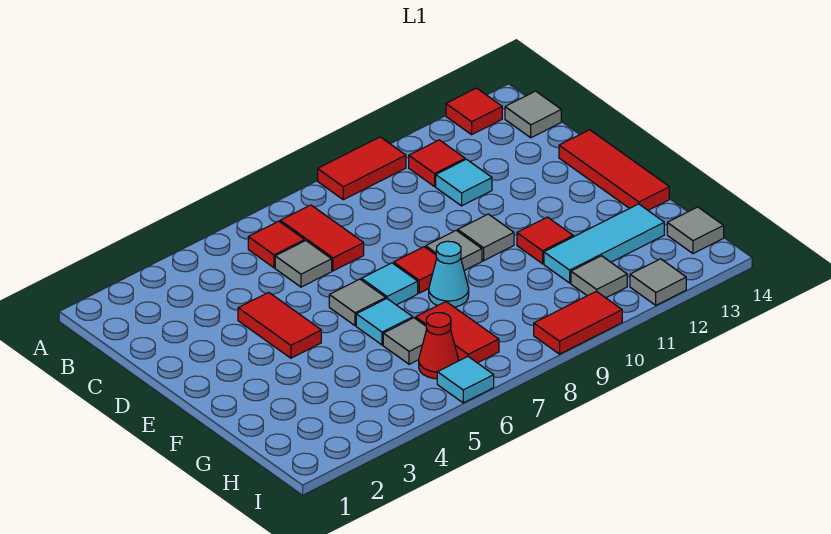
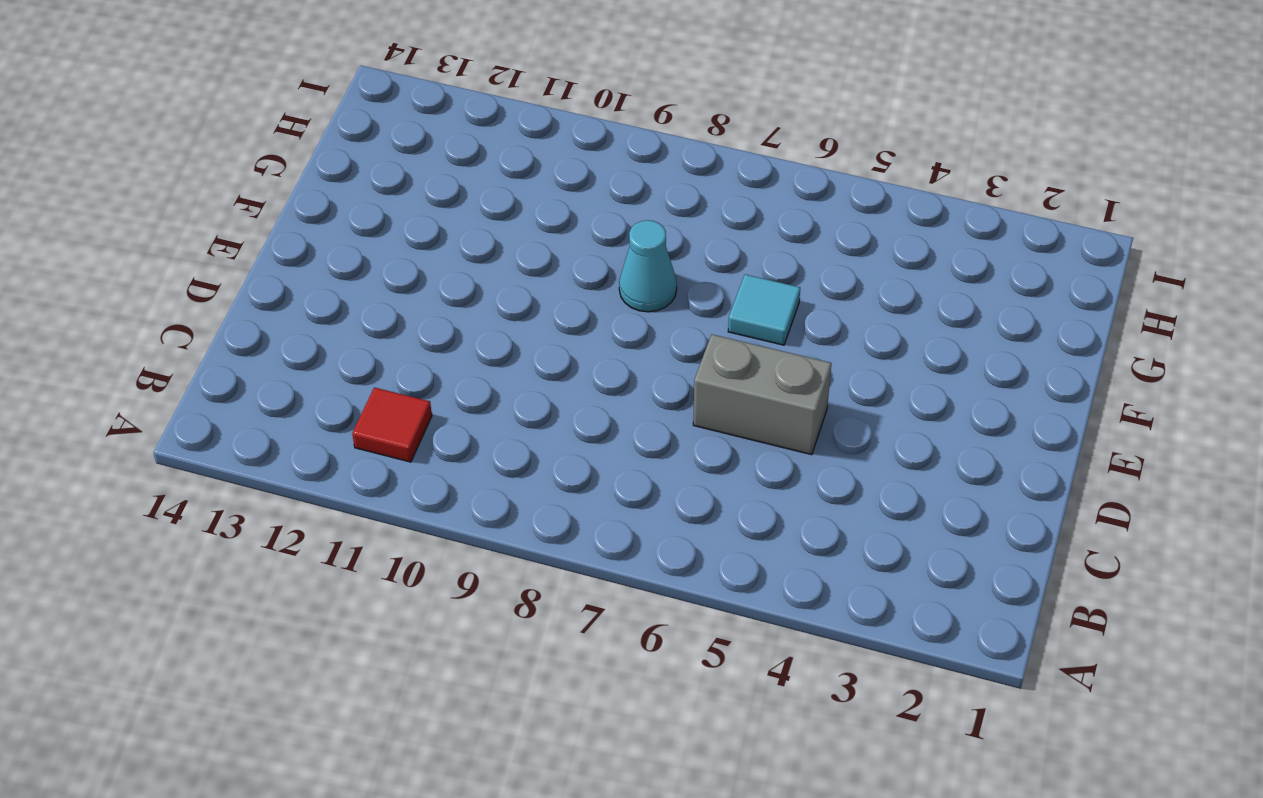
grey 1x2 brick [693,334,831,455] -> none
none -> red 1x2 tile [318,137,406,200]
none -> red 1x1 tile [446,88,502,135]
none -> red 1x1 tile [248,221,305,268]

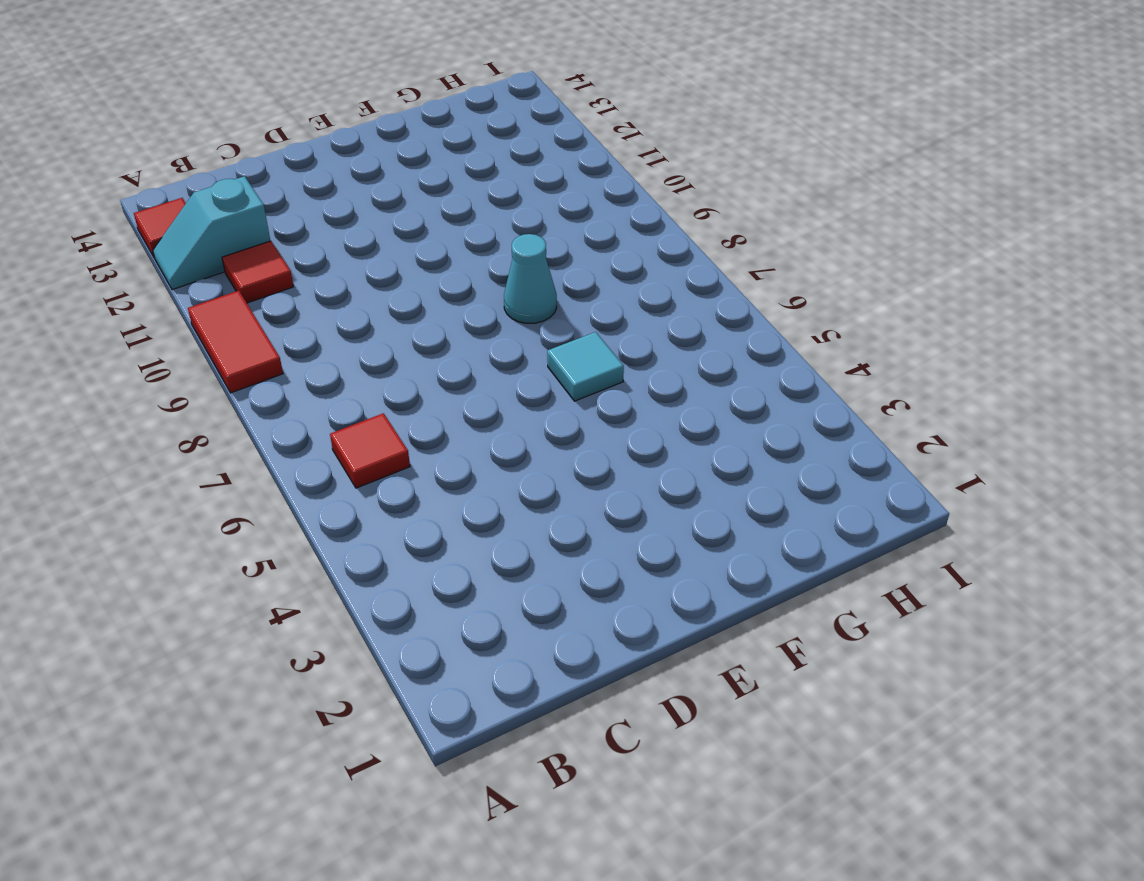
cyan 1x2 slope [153,176,270,290] -> none
none -> red 1x2 tile [280,205,364,271]
none -> grey 1x1 tile [505,91,561,138]
none -> grey 1x1 tile [275,241,332,287]

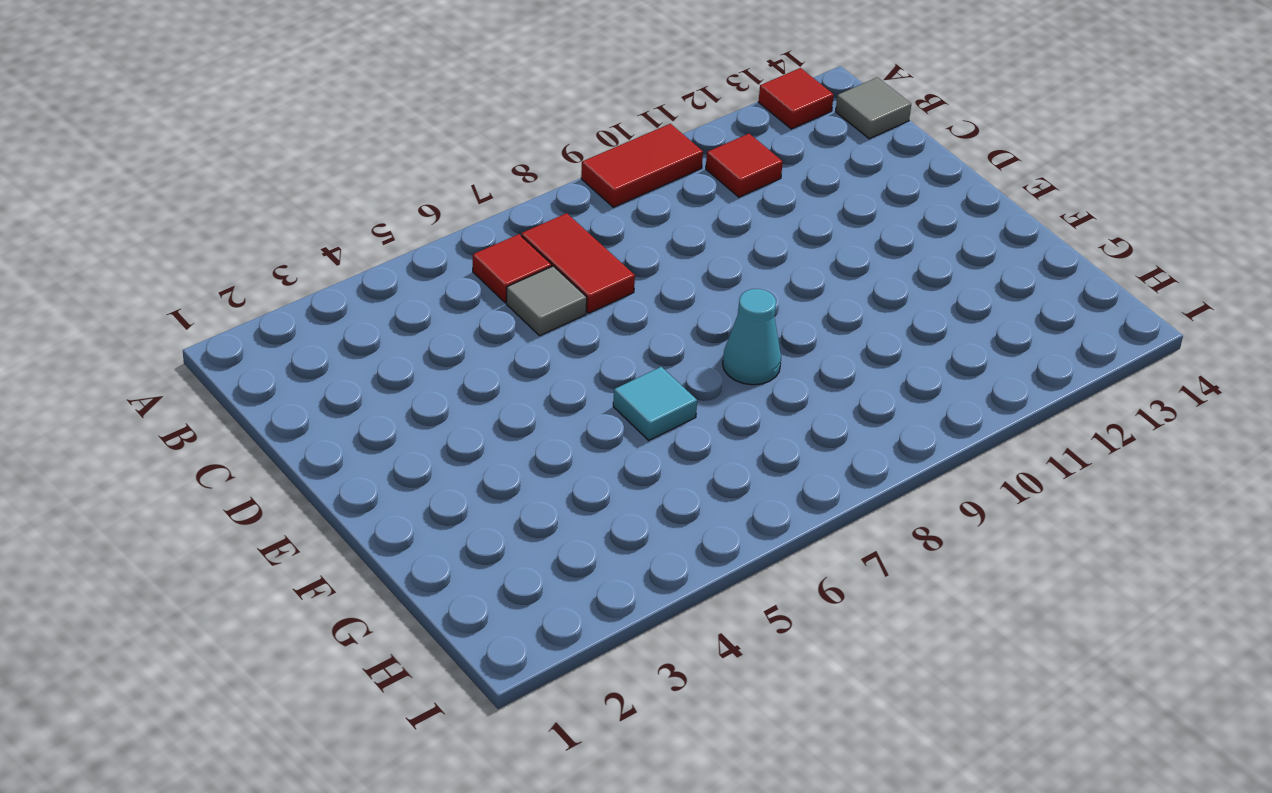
none -> cyan 1x1 tile [436,159,492,206]
none -> red 1x2 tile [238,292,321,358]
none -> red 1x3 tile [559,130,669,210]

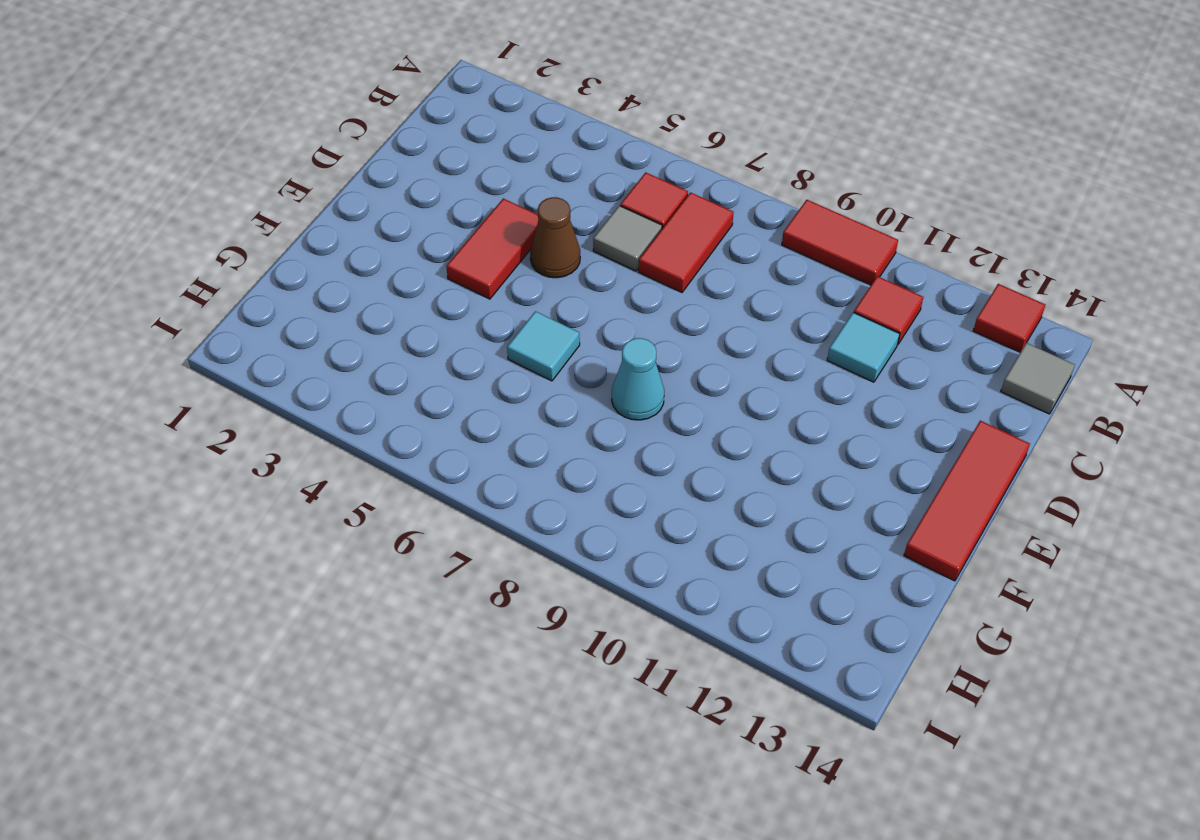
brown 1x1 cone [530,197,580,278] -> none
none -> grey 1x1 tile [329,279,386,326]
none -> cyan 1x1 tile [361,263,418,305]
none -> red 1x1 tile [394,247,437,293]

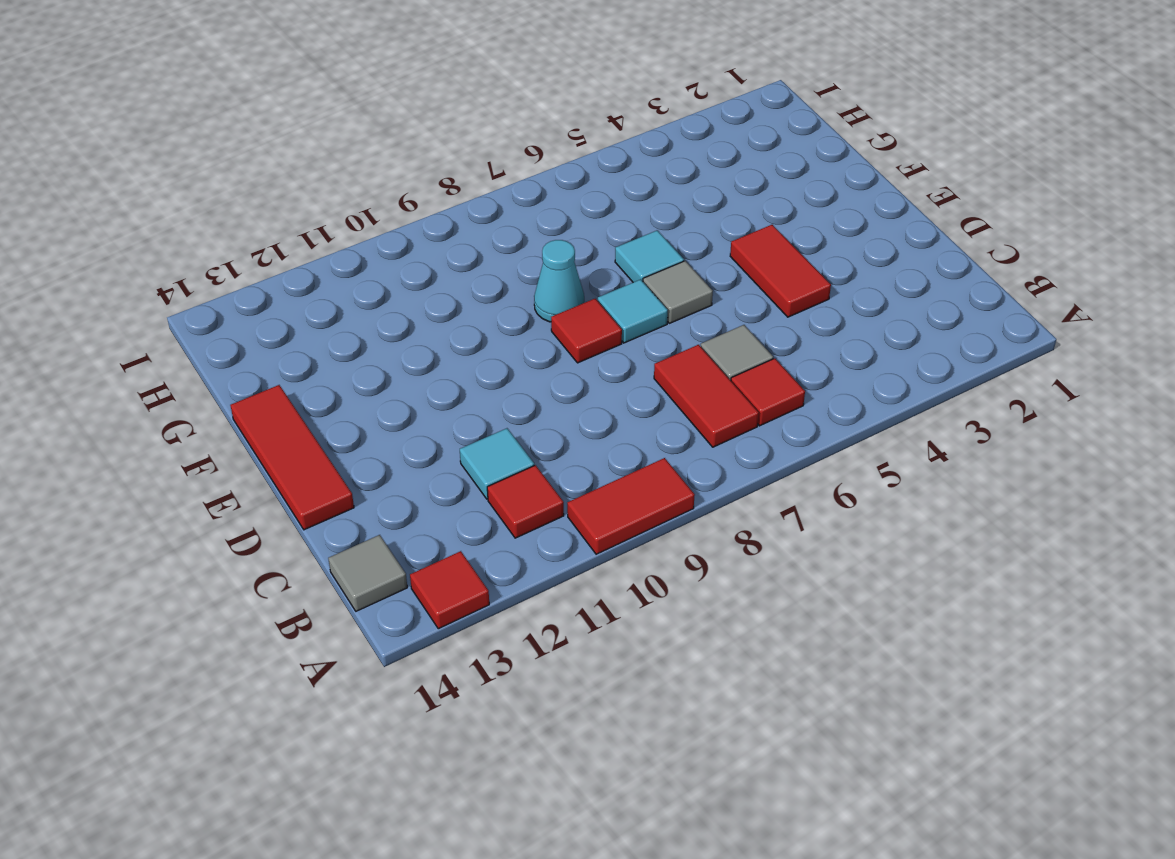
none -> grey 1x1 tile [426,230,482,271]
none -> grey 1x1 tile [458,214,514,261]
none -> red 1x1 tile [517,217,573,264]

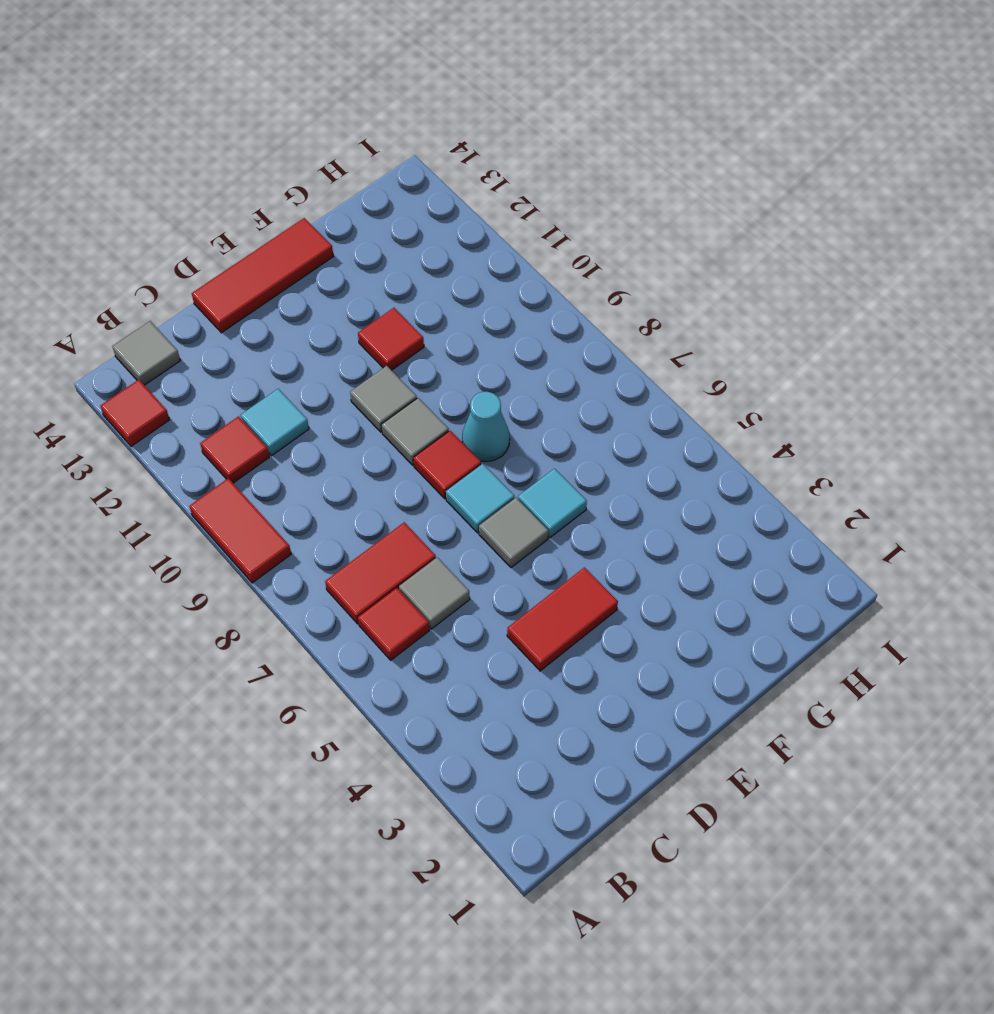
none -> grey 1x1 tile [383,318,427,364]
none -> red 1x2 tile [416,302,499,363]
none -> cyan 1x3 tile [544,204,664,283]

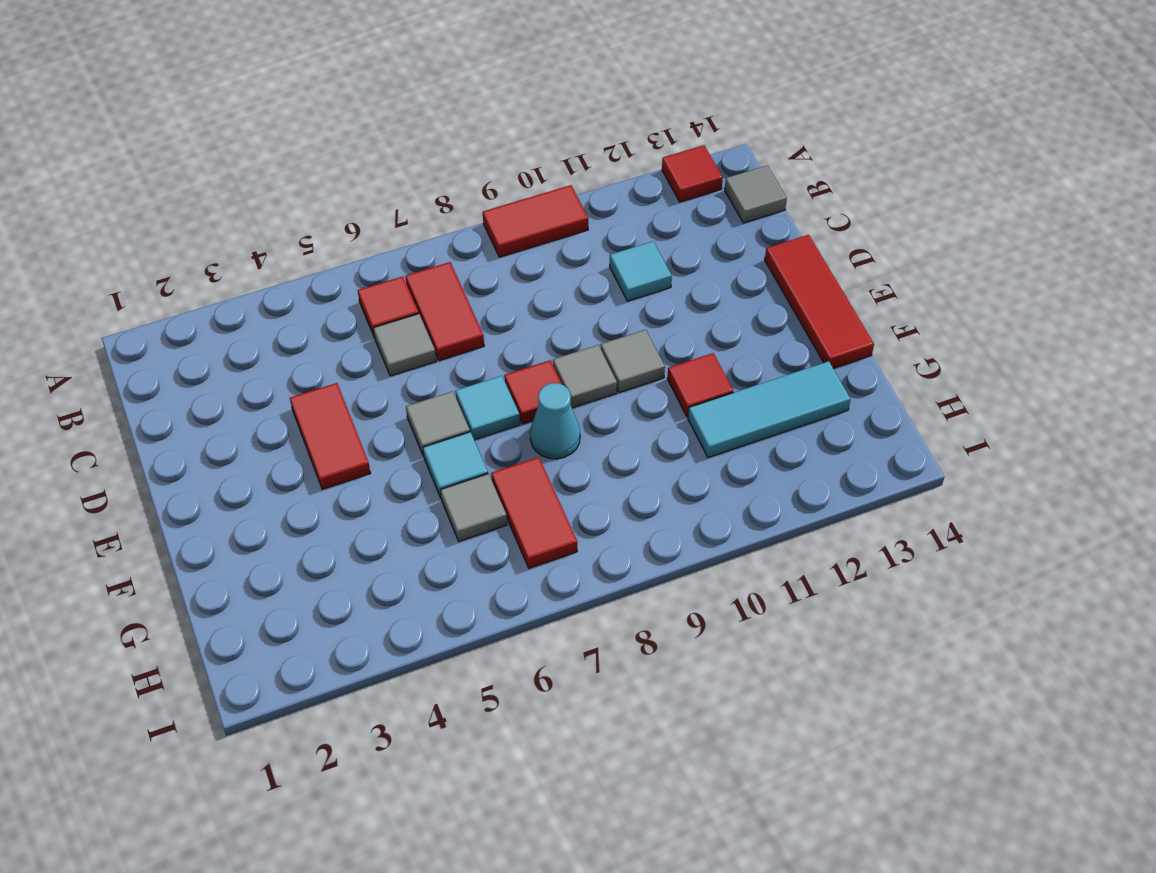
none -> red 1x1 tile [409,140,465,186]
none -> red 1x1 cone [419,313,459,379]
none -> grey 1x1 tile [571,256,627,298]

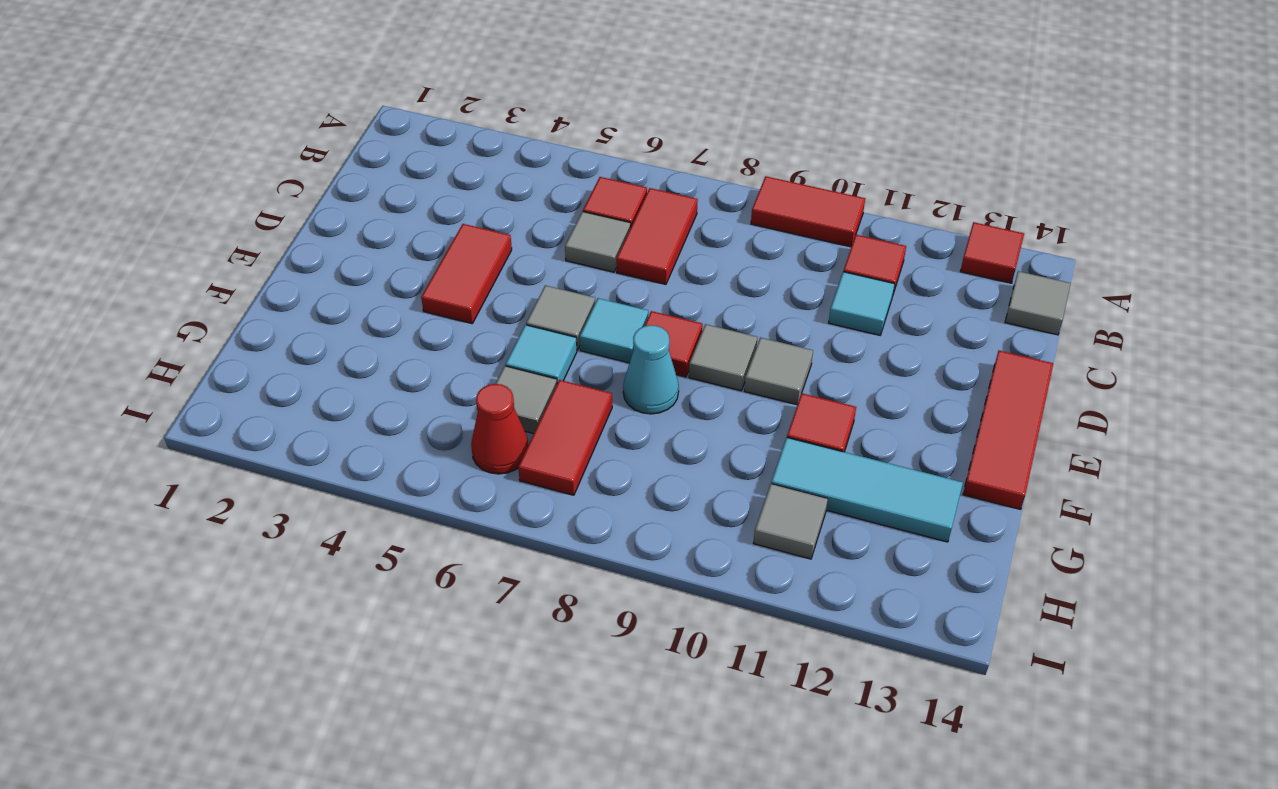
none -> grey 1x1 tile [667,207,724,254]
none -> cyan 1x1 tile [437,357,494,403]
none -> red 1x2 tile [534,291,622,354]

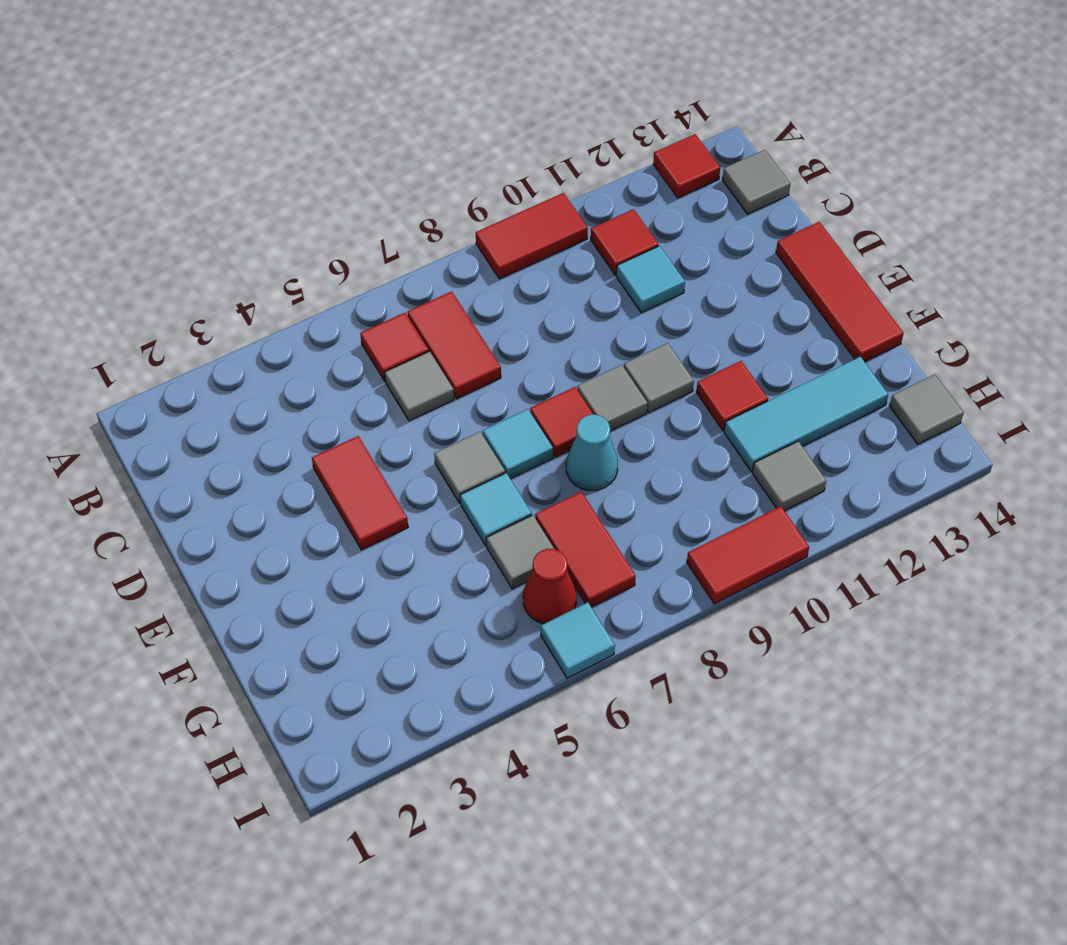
none -> grey 1x1 tile [630,259,686,305]

